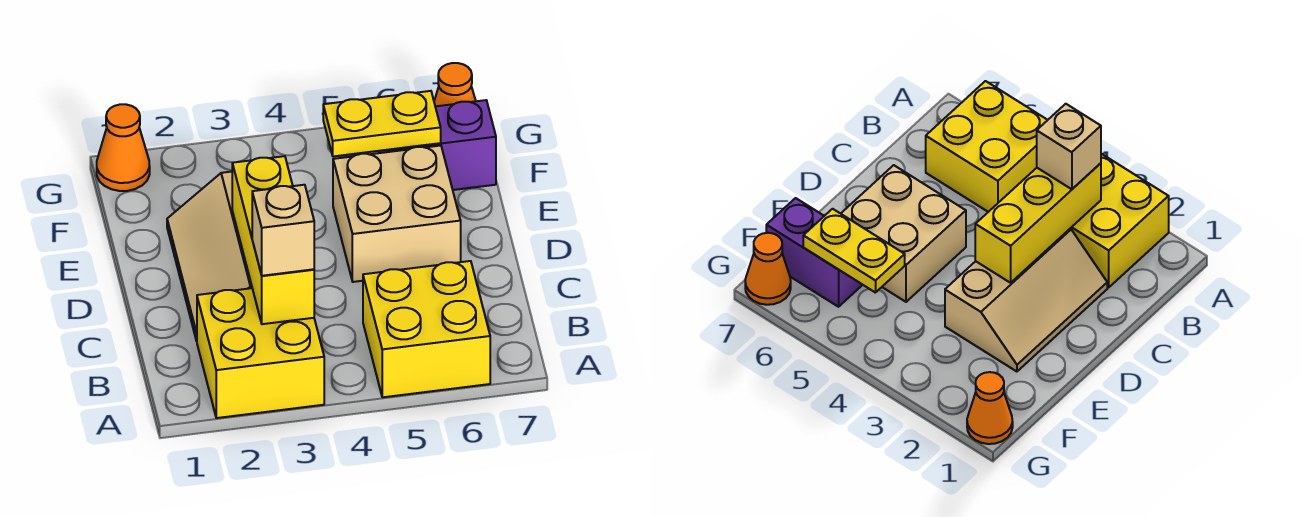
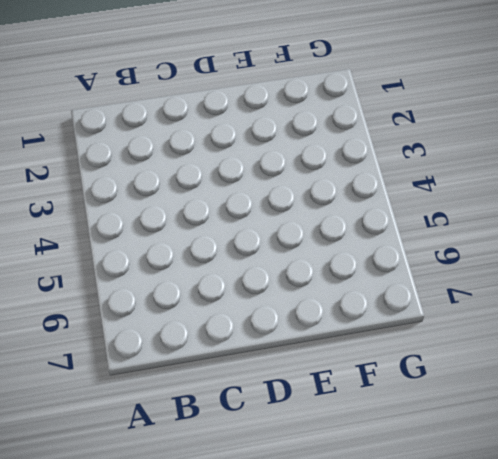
none -> yellow 2x2 brick [197,288,324,418]
none -> yellow 2x2 brick [363,261,490,397]

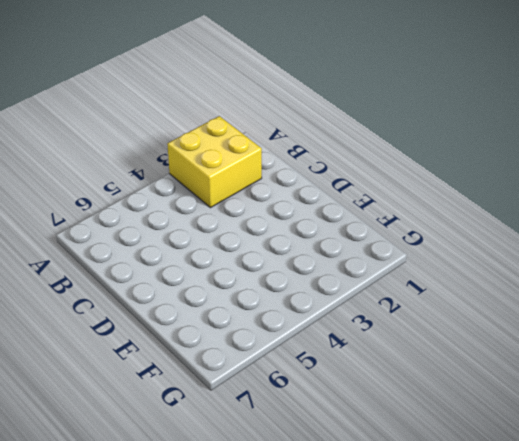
none -> yellow 2x2 brick [363,261,490,397]
none -> tan 2x3 slope [167,172,252,341]

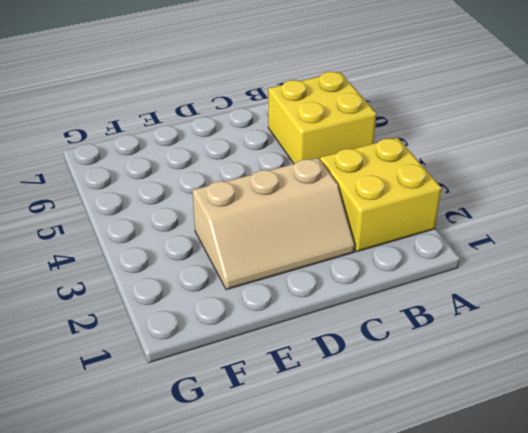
none -> tan 2x2 brick [333,146,461,282]
none -> purple 1x2 brick [379,100,496,190]

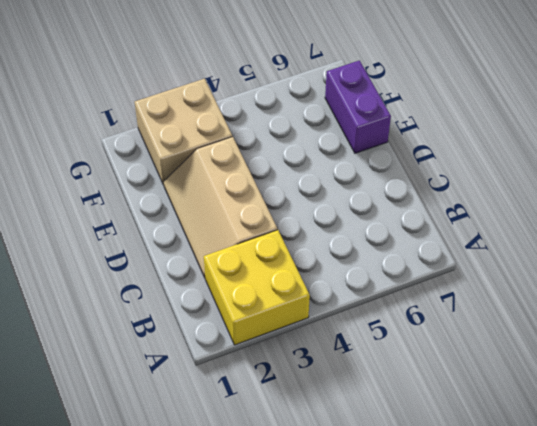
purple 1x2 brick [325,61,391,153] -> purple 1x2 brick turned to [379,100,496,190]
tan 2x2 brick [135,79,232,184] -> tan 2x2 brick moved to [333,146,461,282]
none -> yellow 2x2 brick [363,261,490,397]
none -> orange 1x1 cone [97,104,150,191]

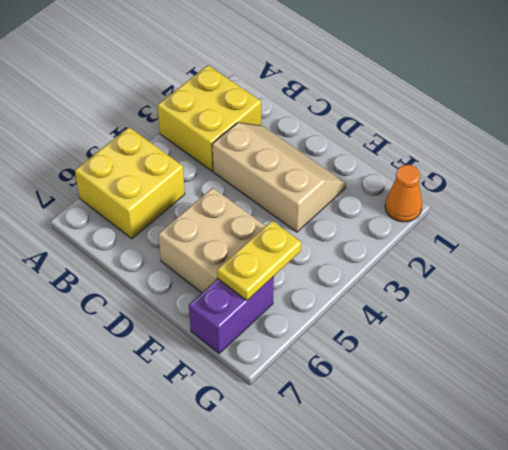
none -> orange 1x1 cone [434,63,476,106]
none -> yellow 1x3 brick [232,156,314,324]

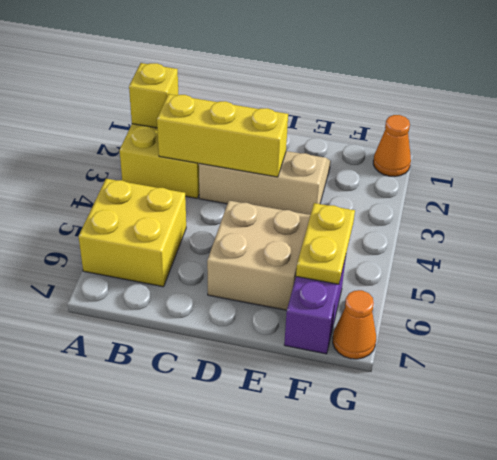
yellow 1x1 brick [129,63,178,128] -> none
none -> tan 1x1 brick [252,185,314,276]

